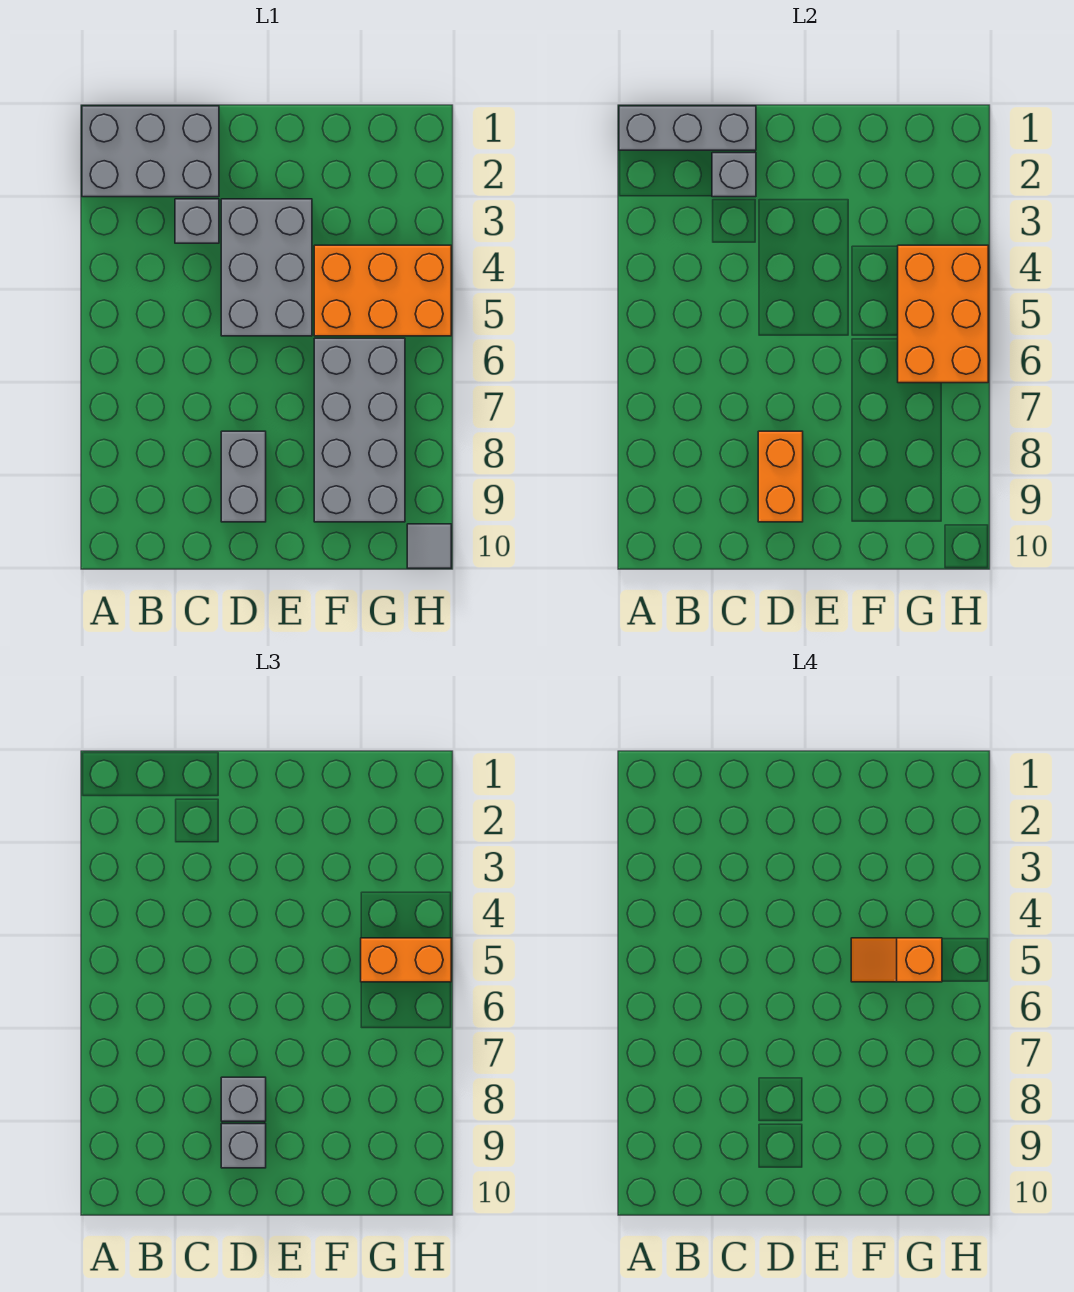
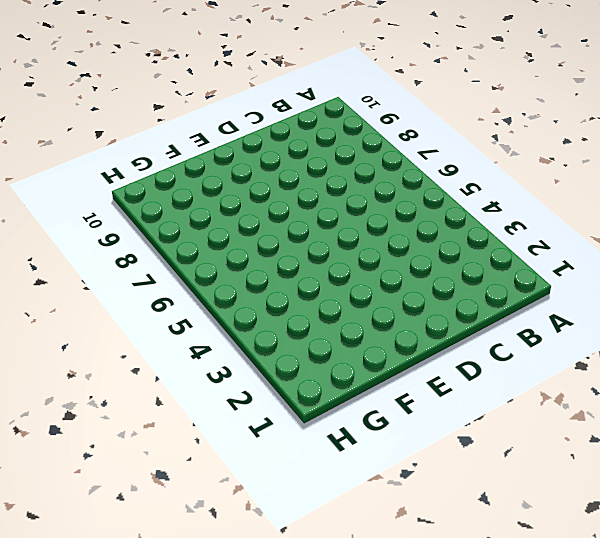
none -> grey 2x3 brick [82,106,219,197]
none -> grey 1x1 brick [175,199,219,243]
none -> grey 2x3 brick [221,199,312,336]

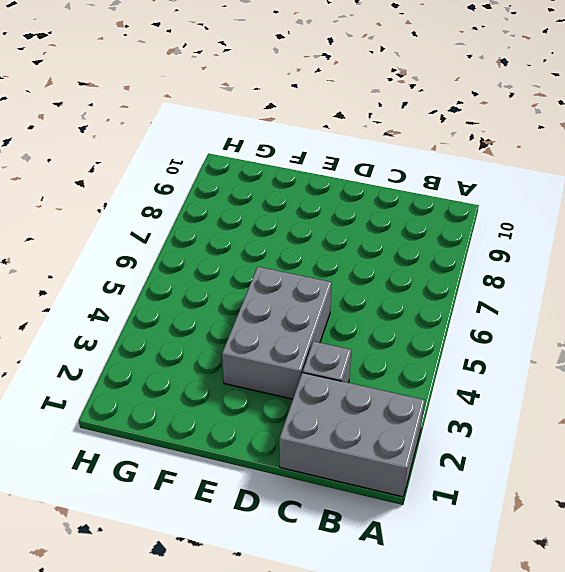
none -> grey 1x2 brick [221,431,266,522]
none -> orange 2x3 brick [314,245,451,336]
none -> grey 2x4 brick [314,338,405,522]

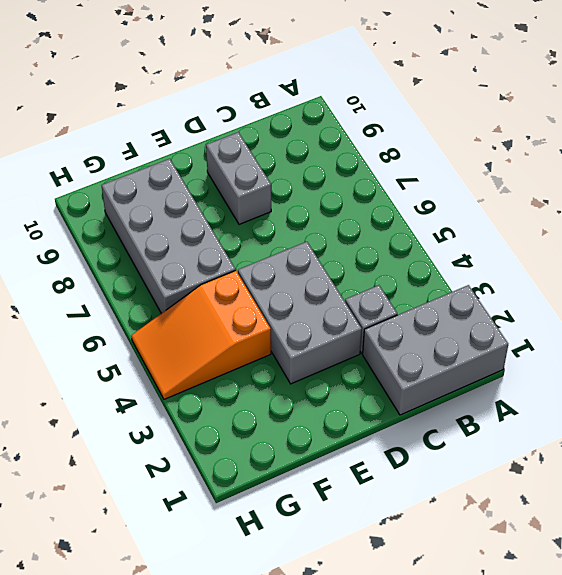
orange 2x3 slope [131,270,271,399] -> orange 2x3 brick [314,245,451,336]
none -> grey 1x1 tile [407,524,451,568]
none -> grey 1x3 brick [619,106,756,150]
none -> grey 1x1 brick [712,153,756,197]

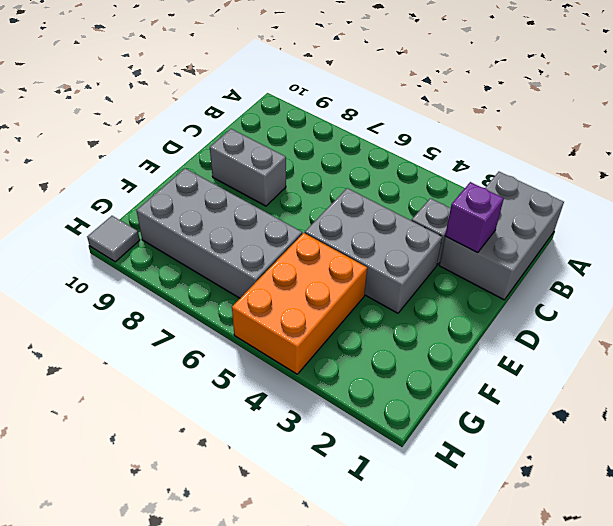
purple 1x1 brick [445,182,504,253] -> grey 1x1 brick [712,153,756,197]
none -> grey 1x3 brick [619,106,756,150]
none -> orange 1x2 brick [758,431,803,522]
none -> orange 2x3 brick [898,245,988,383]

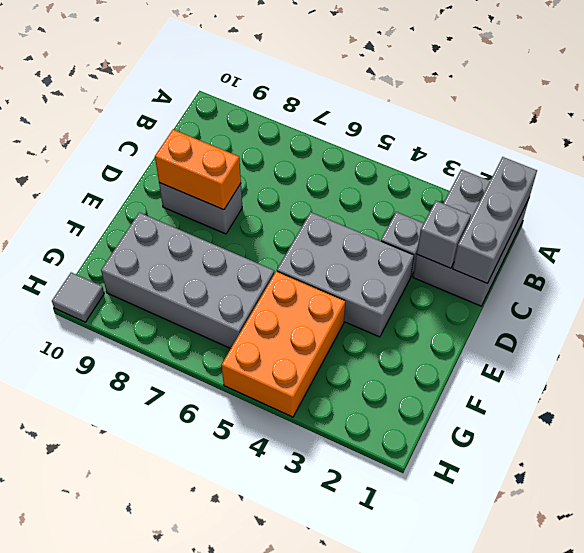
none -> orange 2x3 brick [898,245,988,383]
none -> grey 1x1 brick [221,1077,266,1121]
none -> grey 1x1 brick [221,1124,266,1168]

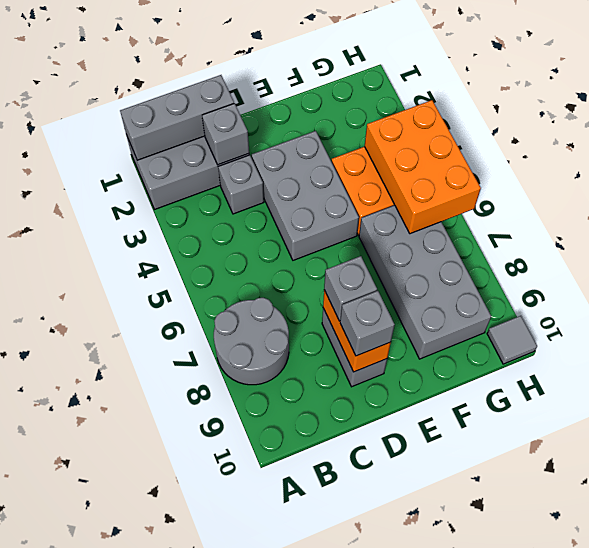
grey 2x2 round brick [214,298,289,385] -> none
none -> orange 1x2 brick [361,938,451,982]
none -> orange 1x2 slope [851,938,942,982]

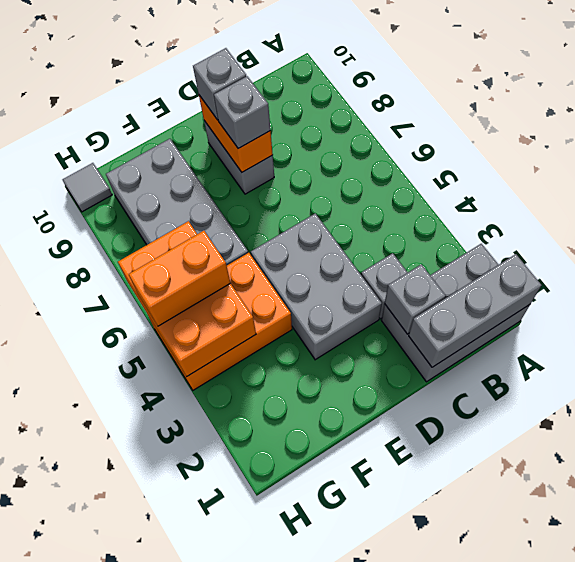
none -> orange 1x2 slope [851,938,942,982]

